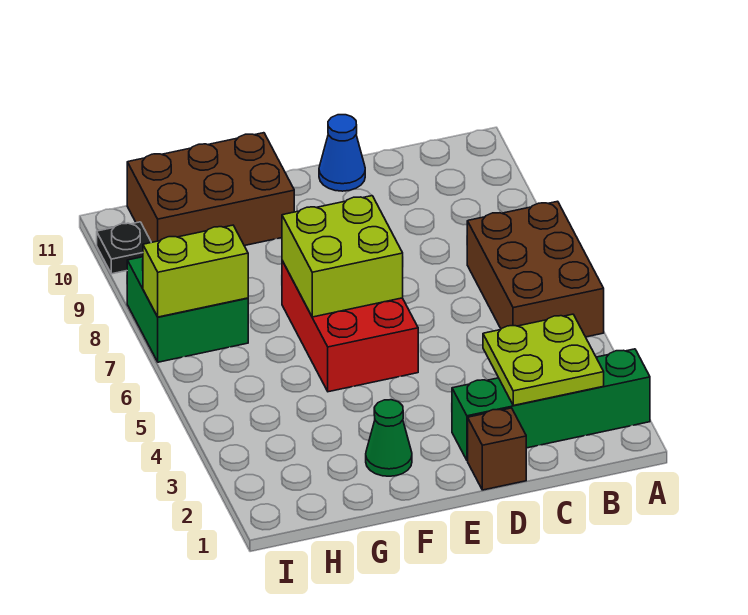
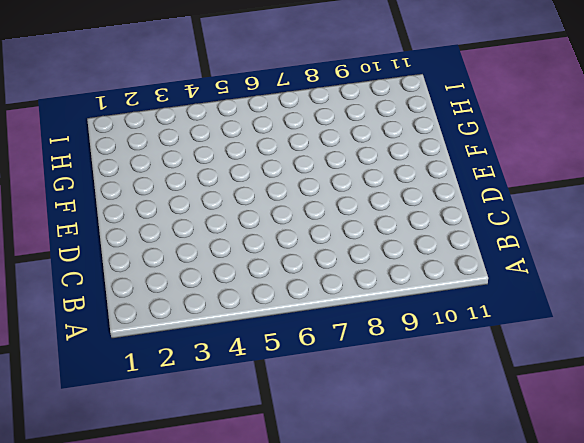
none -> green 1x4 brick [452,349,650,461]
none -> brown 2x3 brick [467,201,604,337]
none -> brown 1x1 brick [468,408,526,490]

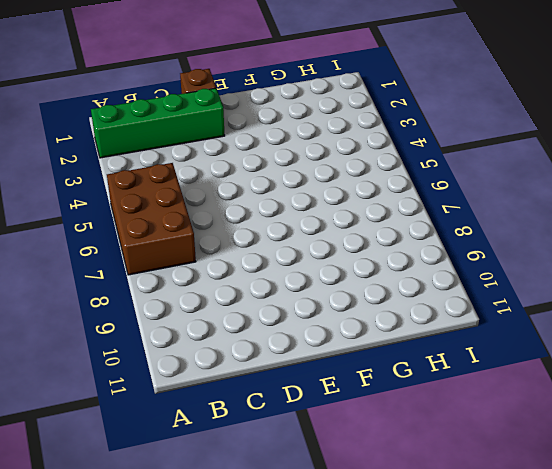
none -> blue 1x1 cone [319,115,365,191]
none -> red 2x3 brick [282,261,418,392]
none -> green 1x1 cone [366,400,412,476]

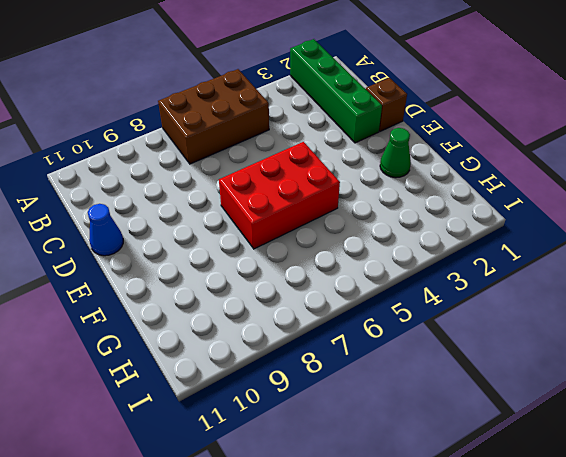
none -> brown 2x3 brick [127,133,294,246]
none -> green 2x2 brick [127,257,248,362]
none -> black 1x1 plate [97,222,151,274]

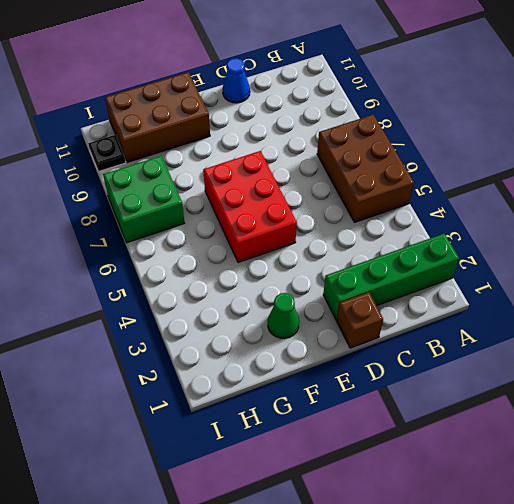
none -> lime 2x2 plate [483,314,604,405]
none -> lime 2x2 brick [282,196,403,317]
none -> lime 1x2 brick [143,225,248,317]

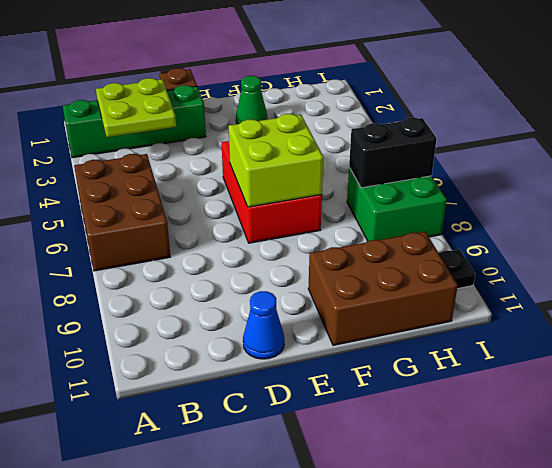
black 1x2 brick [349,117,437,188] -> lime 1x2 brick [143,225,248,317]

